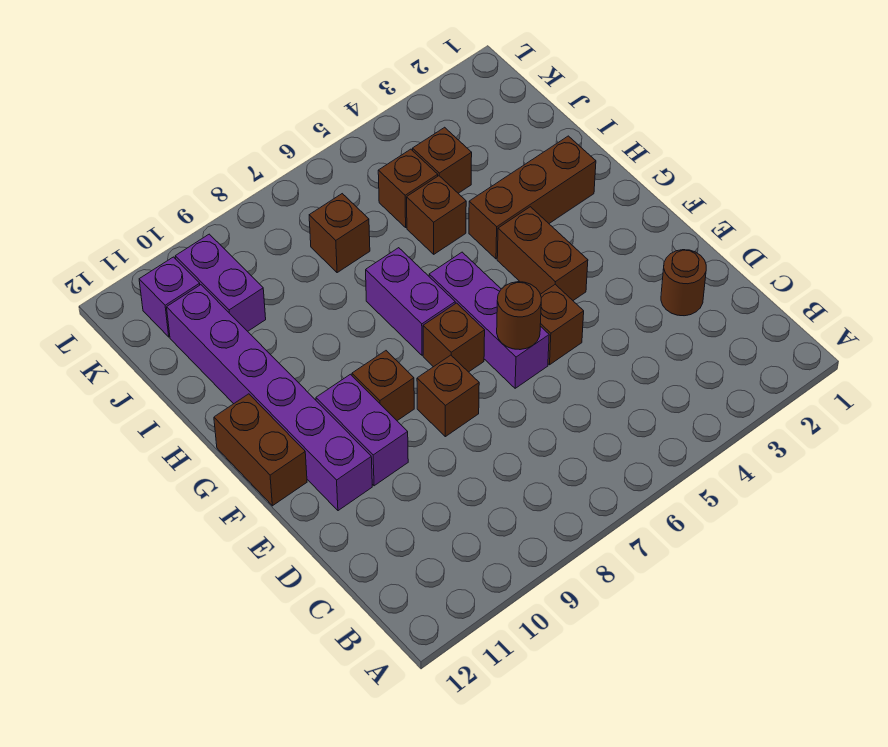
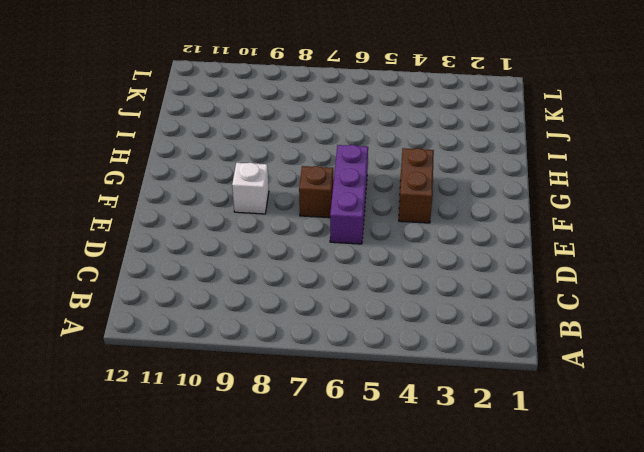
white 1x1 brick [232,163,269,214] -> brown 1x1 brick [352,351,414,421]
none -> brown 1x1 round brick [661,250,706,316]
none -> brown 1x1 brick [540,284,584,365]
none -> brown 1x1 brick [417,355,479,437]

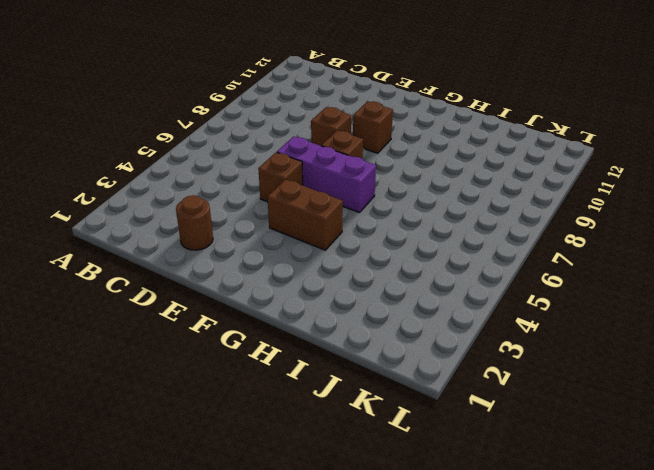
none -> purple 1x2 brick [316,374,408,486]
none -> purple 1x6 brick [167,285,372,511]
none -> brown 1x2 brick [214,394,307,506]

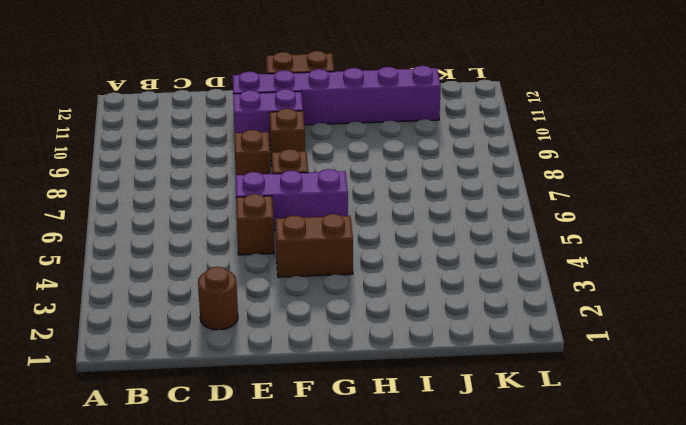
none -> purple 1x2 brick [366,248,455,355]
none -> brown 1x3 brick [469,136,596,259]
none -> brown 1x1 brick [407,176,466,254]

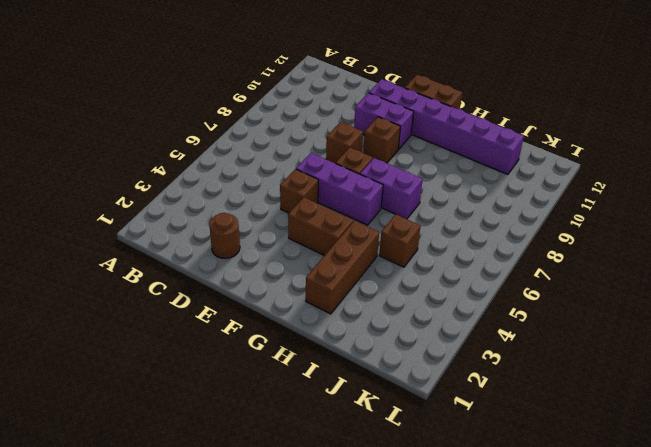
none -> brown 1x1 brick [412,127,472,193]
none -> brown 1x1 brick [378,149,438,227]
none -> brown 1x1 brick [309,194,370,273]

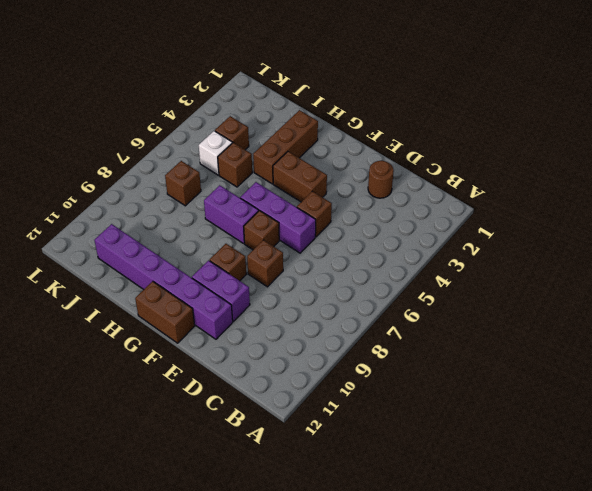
white 1x1 brick [199,131,232,175] -> brown 1x1 brick [378,149,438,227]
none -> purple 1x2 brick [175,234,266,331]
none -> purple 1x1 brick [139,257,200,337]
none -> brown 1x1 round brick [497,282,541,350]

